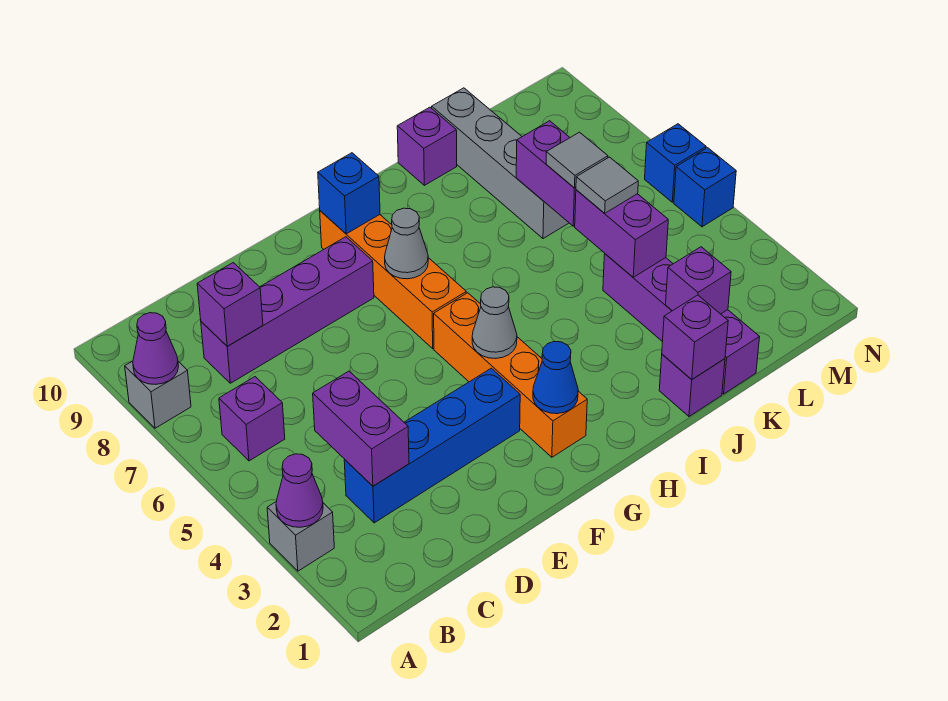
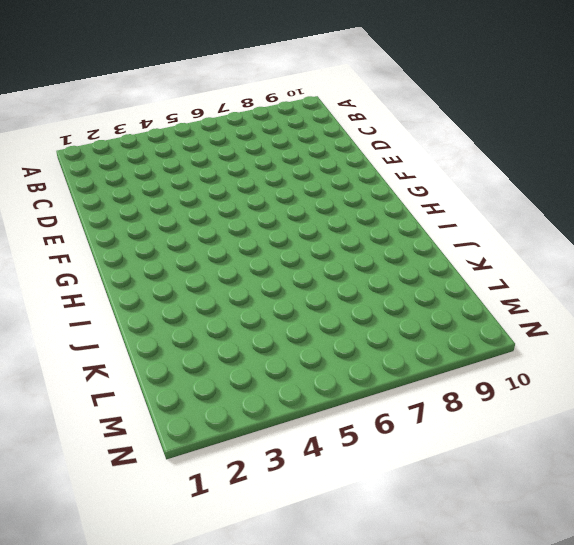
none -> grey 1x1 brick [267,502,334,571]
none -> grey 1x1 brick [125,361,191,428]
none -> purple 1x1 brick [219,377,285,461]

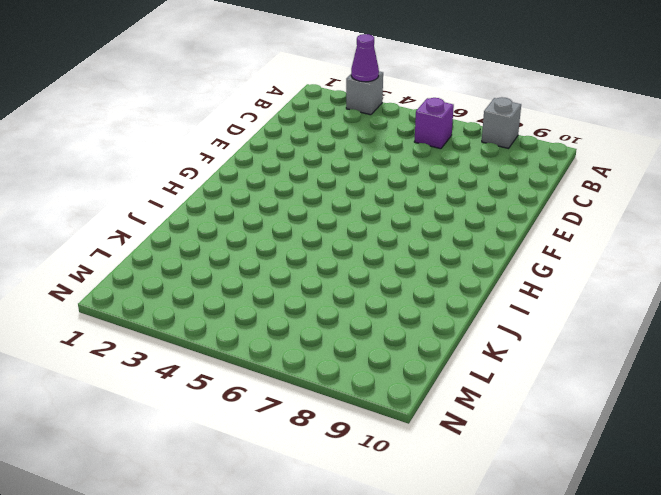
none -> blue 1x4 brick [344,368,520,523]
none -> purple 1x4 brick [201,237,374,383]
none -> orange 1x4 brick [434,293,587,457]

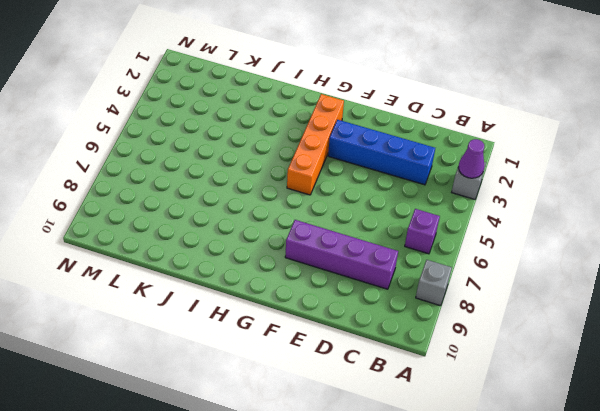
none -> orange 1x4 brick [320,211,466,349]
none -> purple 1x1 brick [659,354,725,416]
none -> purple 1x1 brick [397,107,457,185]

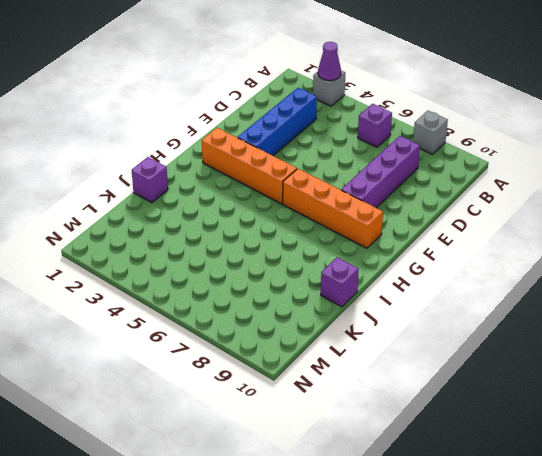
none -> purple 1x4 brick [603,254,760,394]
none -> grey 1x4 brick [432,88,569,239]
none -> blue 1x1 brick [674,148,736,227]

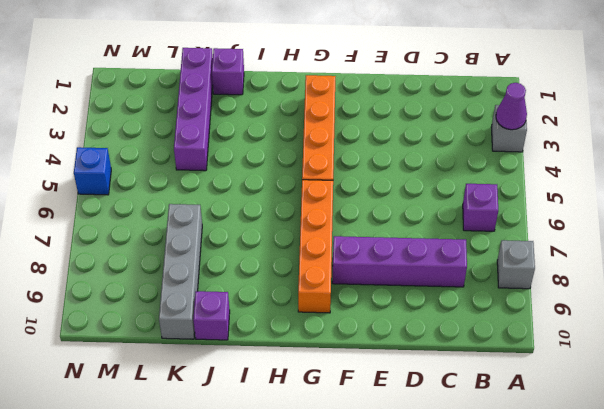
none -> blue 1x4 brick [344,368,520,523]
none -> blue 1x1 brick [645,124,706,202]
none -> purple 1x1 cone [133,313,179,384]

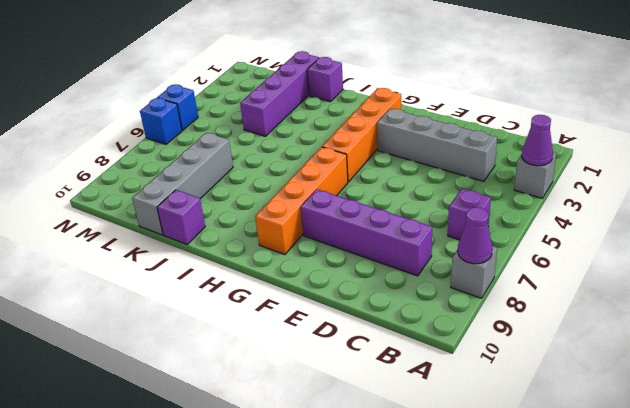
grey 1x4 brick [377,109,497,181] -> blue 1x4 brick [344,368,520,523]
none -> purple 1x2 brick [313,371,409,486]
none -> purple 1x1 brick [197,263,263,346]
none -> blue 1x1 cone [533,341,578,414]

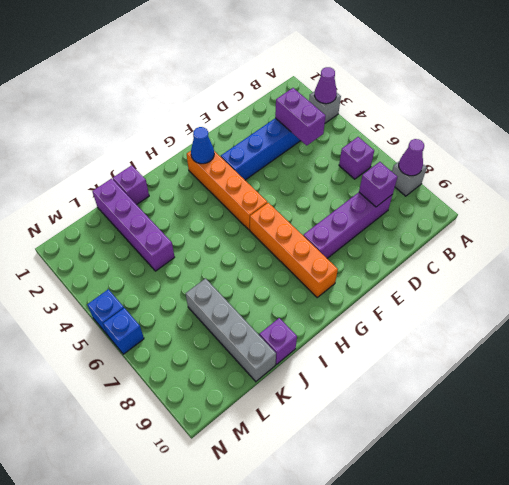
none -> grey 1x1 cone [472,287,517,358]
none -> grey 1x1 cone [385,208,428,279]
none -> blue 1x1 brick [318,153,380,234]

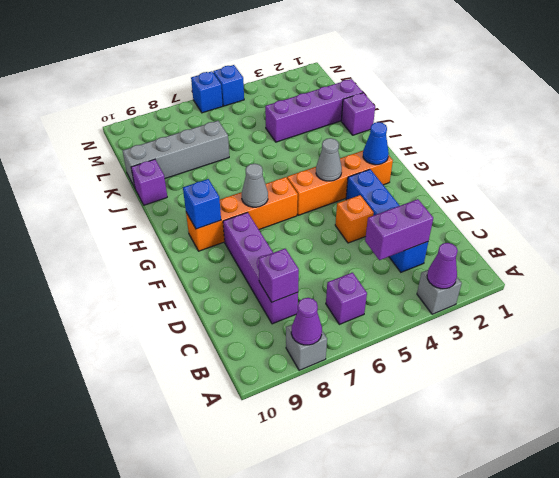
orange 1x1 brick [335,195,374,243] -> none
none -> purple 1x1 brick [662,295,728,379]
none -> purple 1x1 brick [666,247,731,314]
none -> purple 1x2 brick [575,190,668,277]

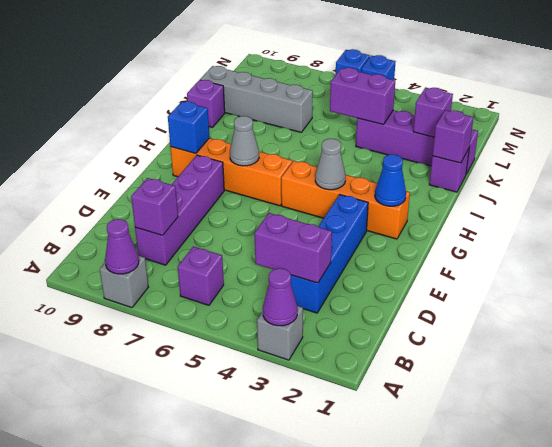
none -> purple 1x2 brick [516,121,576,226]
none -> grey 1x1 tile [576,157,638,213]
none -> grey 1x1 tile [546,132,608,188]

